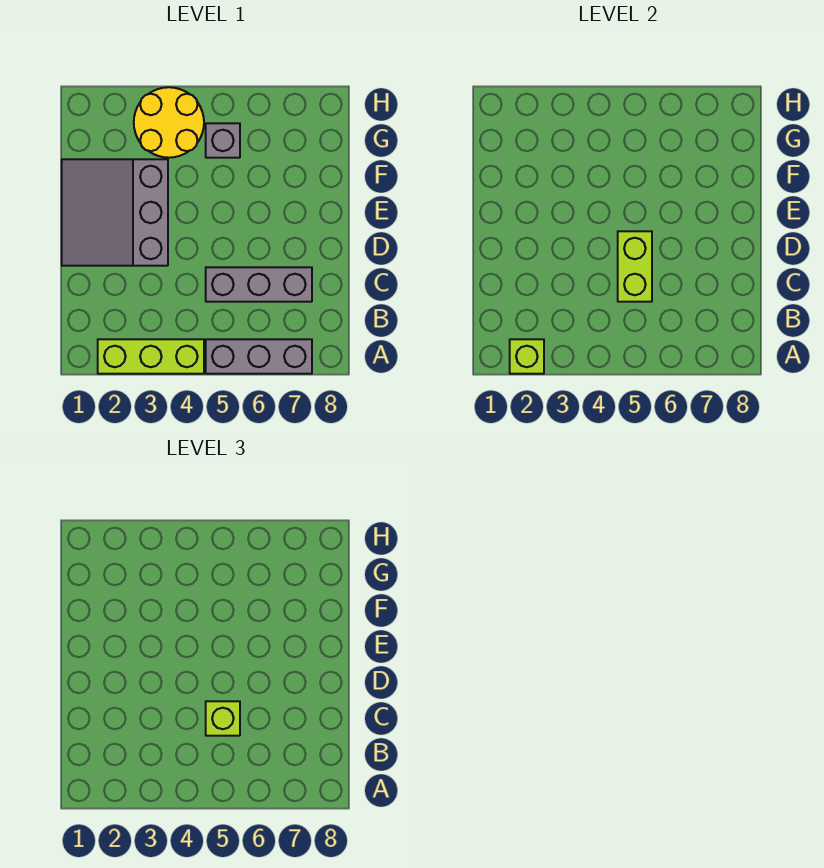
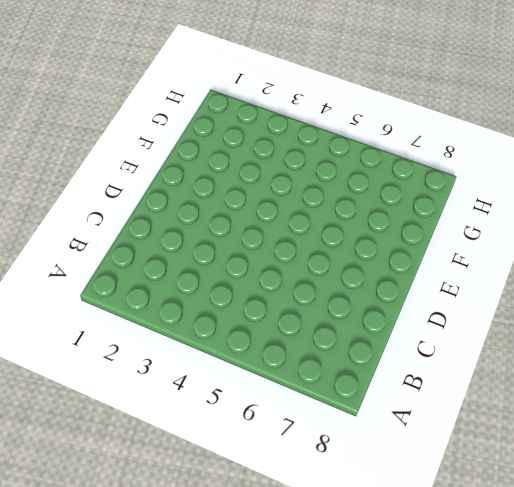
none -> lime 1x3 brick [98,339,204,374]
none -> grey 1x3 brick [206,339,312,374]

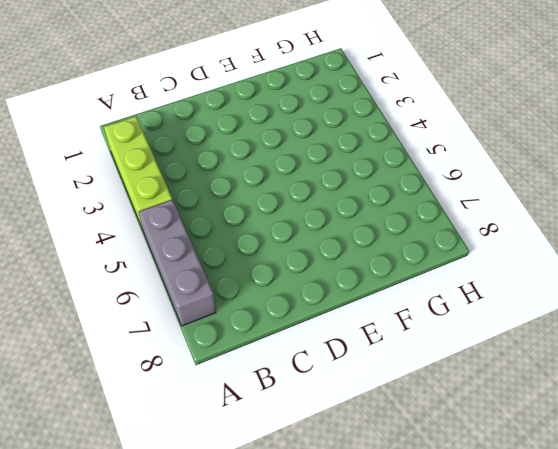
none -> grey 1x3 brick [206,267,312,302]
none -> grey 3x3 slope [62,159,168,266]

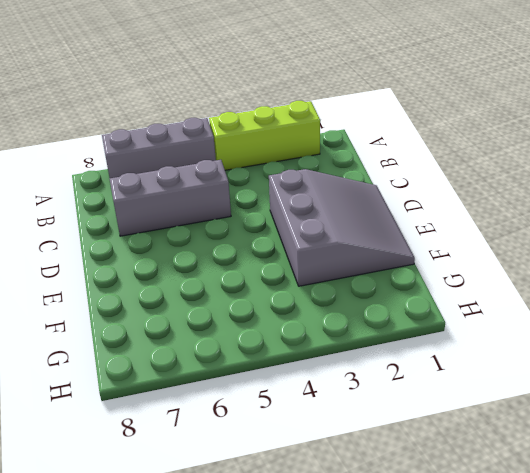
none -> yellow 2x2 round brick [134,87,204,158]
none -> grey 1x1 brick [206,123,240,158]

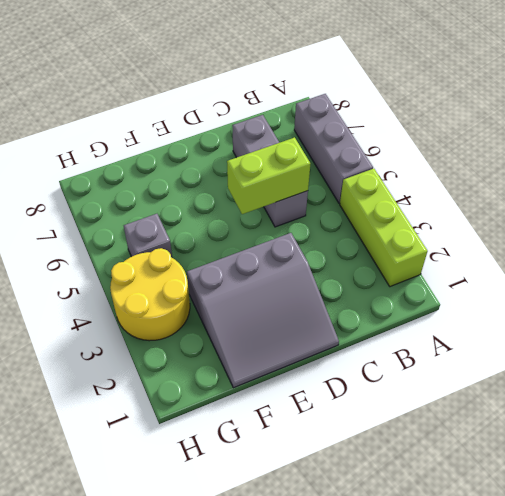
none -> lime 1x1 brick [510,339,544,374]
none -> lime 1x1 brick [206,701,240,736]

